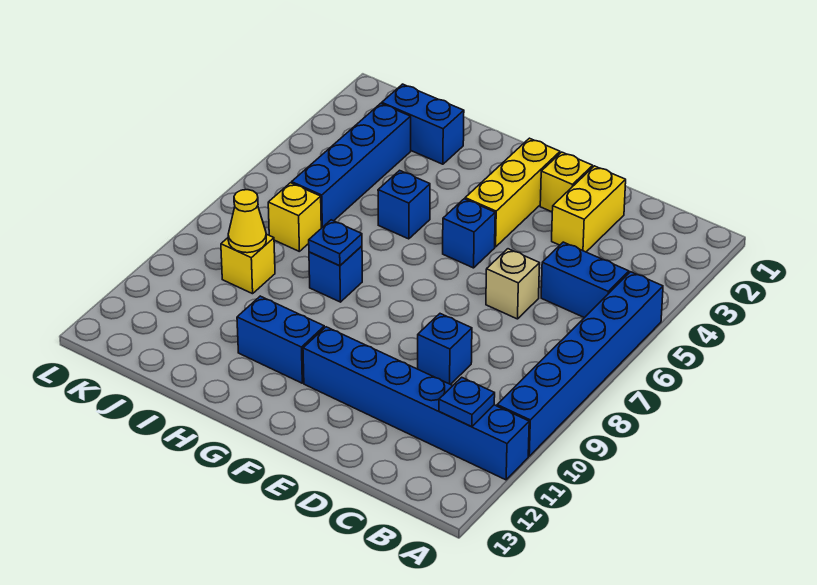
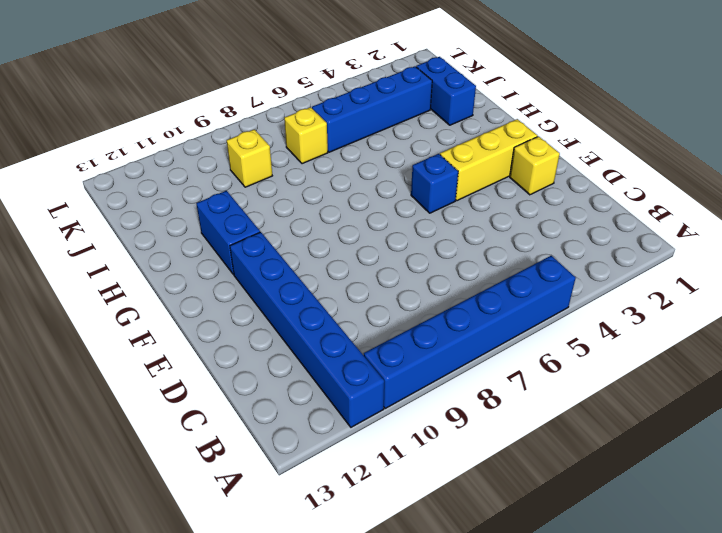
none -> blue 1x2 brick [541,242,629,318]
none -> yellow 1x2 brick [552,166,626,252]
none -> tan 1x1 brick [486,249,540,319]

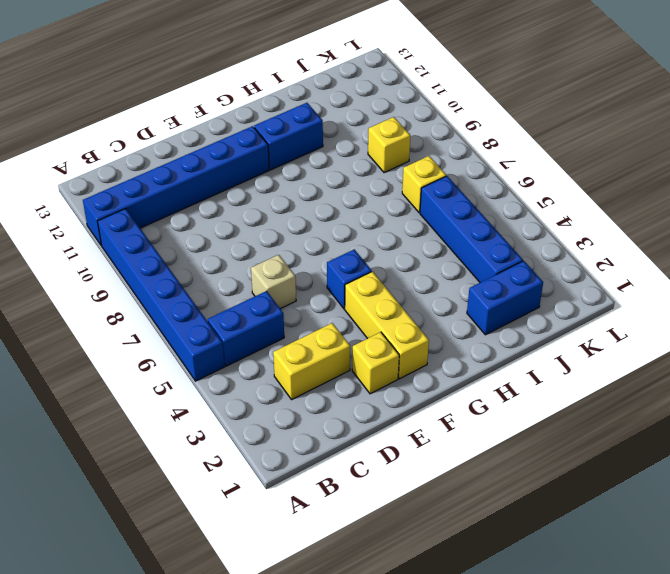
yellow 1x2 brick [273,323,350,399] -> yellow 1x2 brick turned to [552,166,626,252]
none -> blue 1x1 brick [418,314,472,385]
none -> blue 1x1 brick [378,170,430,239]
none -> blue 1x1 brick [309,246,362,302]

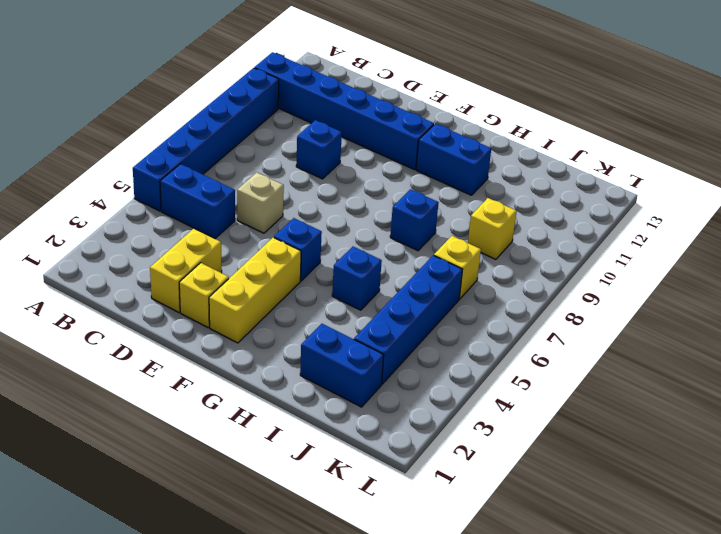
none -> blue 1x1 plate [439,377,495,427]
none -> blue 1x1 plate [309,220,362,266]
none -> yellow 1x1 cone [228,190,266,253]

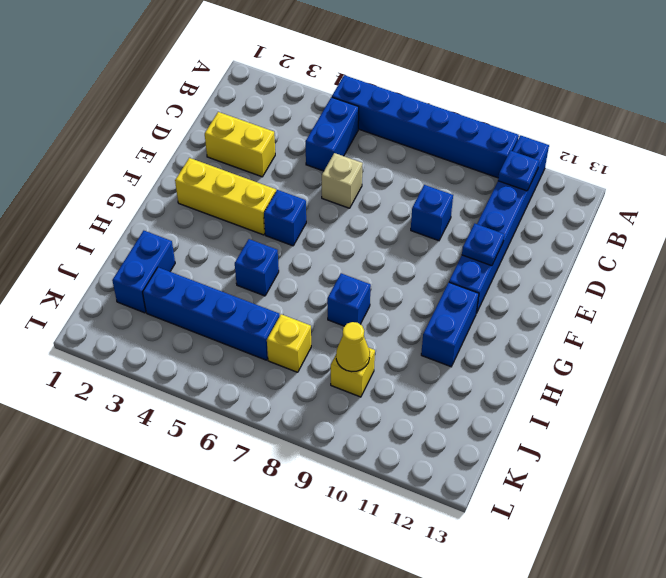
blue 1x1 plate [462,224,504,266] -> blue 1x1 plate moved to [309,220,362,266]
none -> yellow 1x1 brick [540,152,593,212]

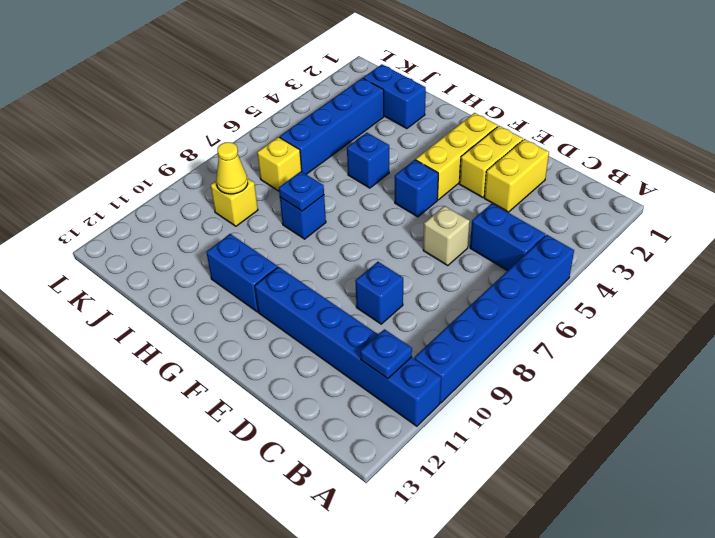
yellow 1x2 brick [459,126,523,198] -> yellow 1x1 brick [540,152,593,212]

